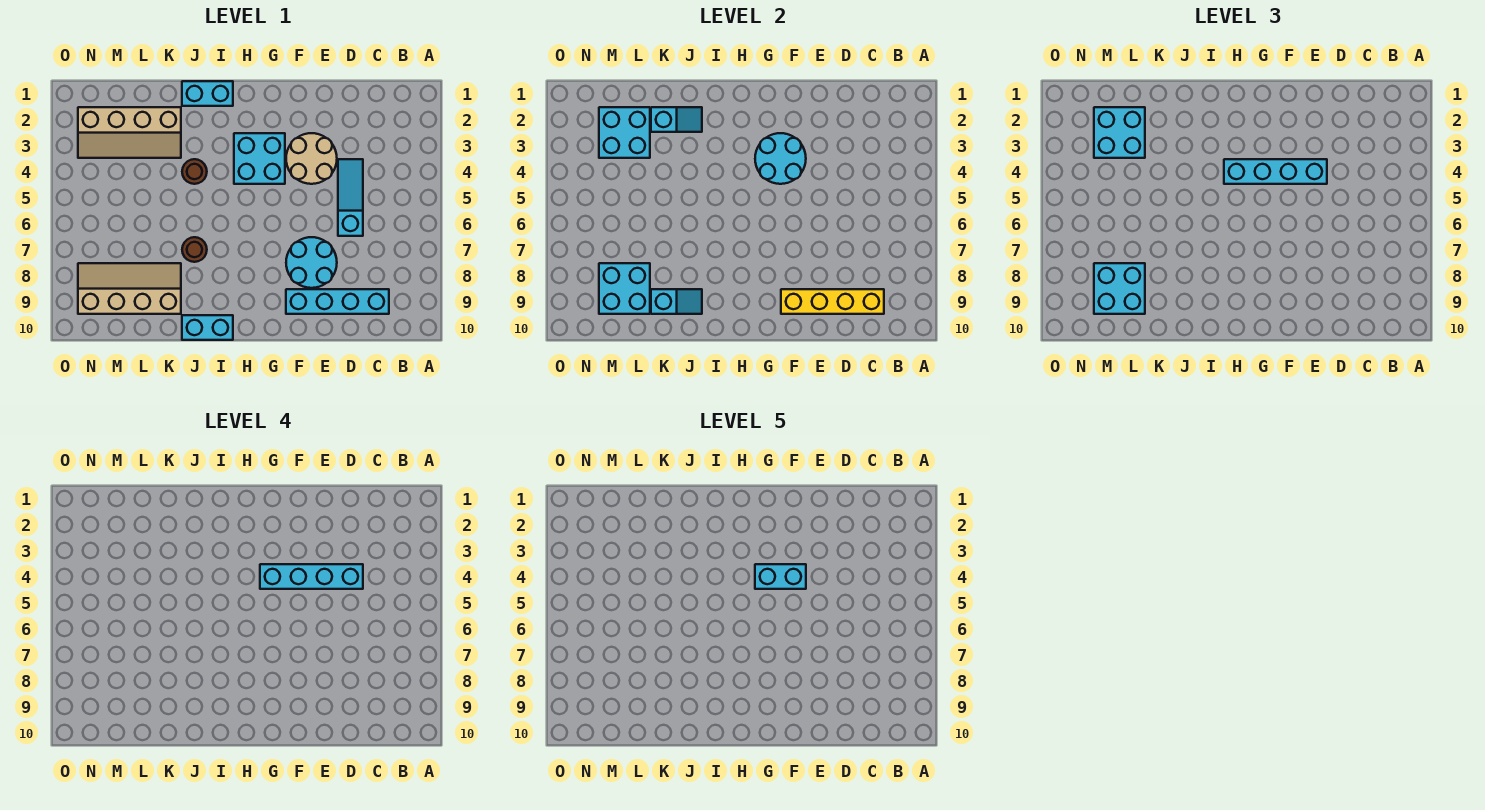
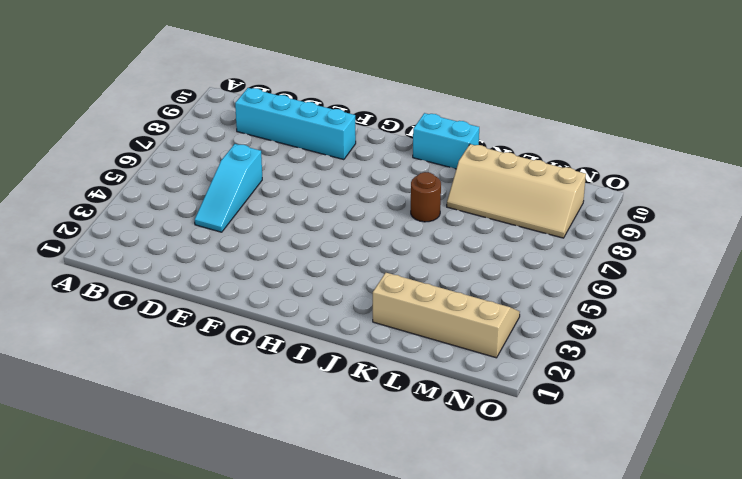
none -> tan 2x2 round brick [286,133,337,184]
none -> cyan 2x2 round brick [286,237,337,288]
none -> cyan 2x2 brick [234,133,285,184]

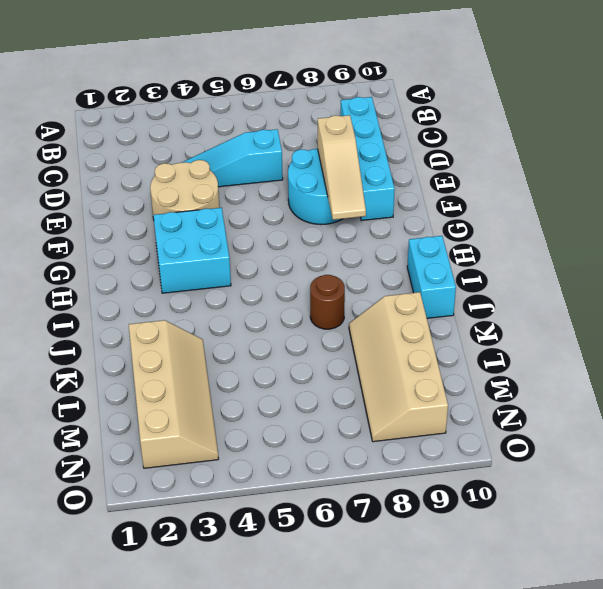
tan 1x3 slope [318,115,366,220] -> none
none -> cyan 1x2 brick [182,81,233,106]
none -> brown 1x1 round brick [182,159,207,184]
none -> yellow 1x4 brick [781,289,884,314]

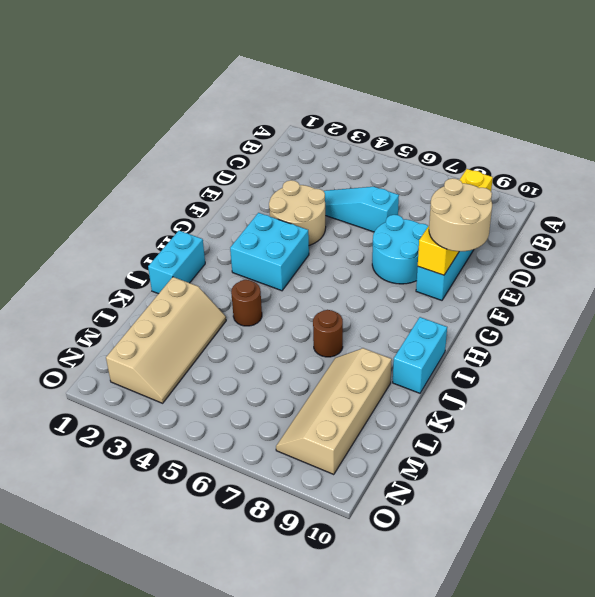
tan 2x2 round brick [429,178,492,251] -> none
none -> cyan 2x2 round brick [755,133,806,184]
none -> cyan 1x2 slope [651,107,702,132]
none -> cyan 1x2 slope [651,289,702,314]

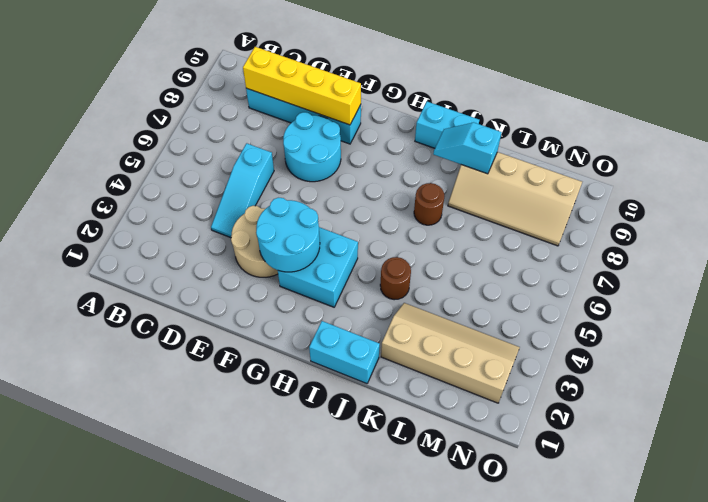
none -> cyan 1x2 slope [651,107,702,132]
none -> cyan 2x2 brick [599,107,650,158]
none -> cyan 2x2 brick [599,263,650,314]

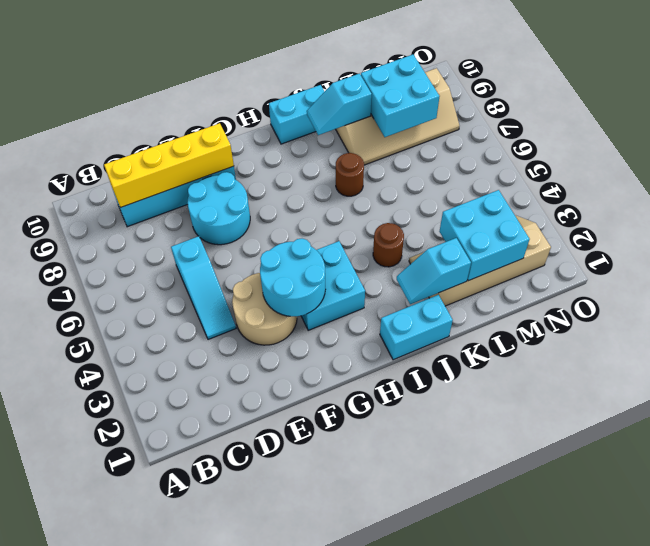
none -> cyan 1x4 brick [1224,159,1327,184]
none -> cyan 2x2 brick [1094,107,1145,158]
none -> cyan 2x2 brick [1094,263,1145,314]

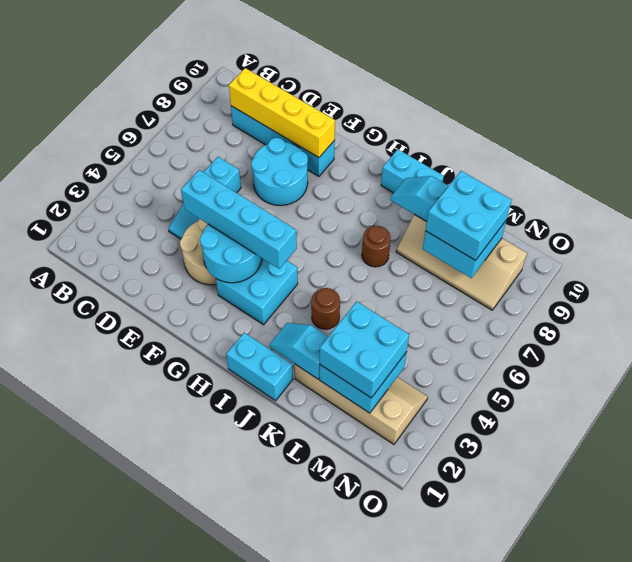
none -> cyan 1x4 brick [260,564,363,589]
none -> cyan 1x2 brick [755,564,806,589]

